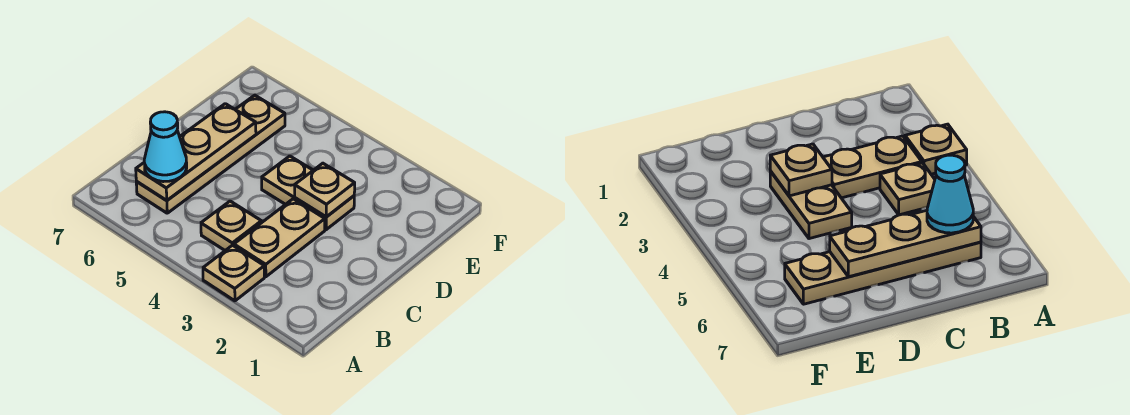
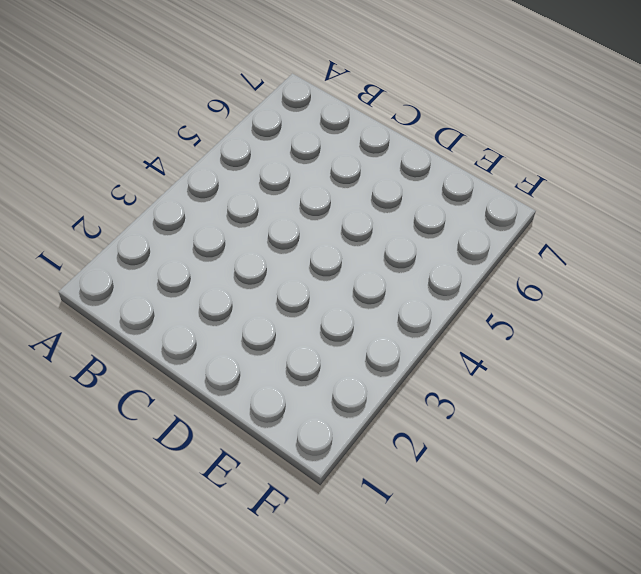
none -> tan 1x1 plate [203,245,264,301]
none -> tan 1x2 plate [234,199,325,277]

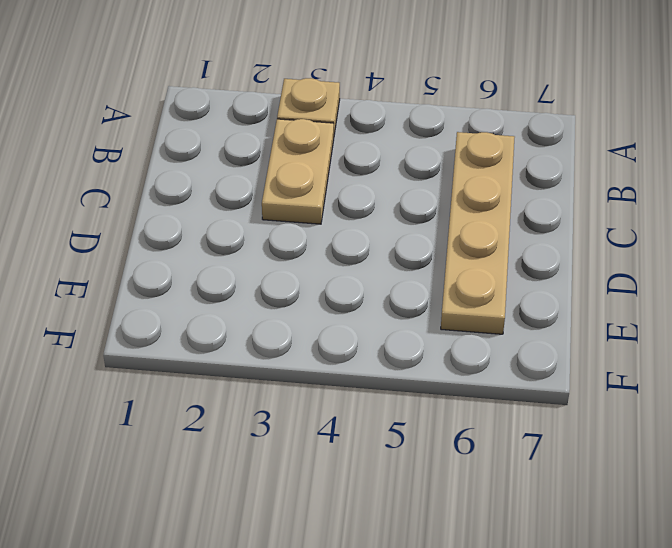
none -> tan 1x1 plate [201,201,261,250]
none -> tan 1x2 plate [262,156,354,230]

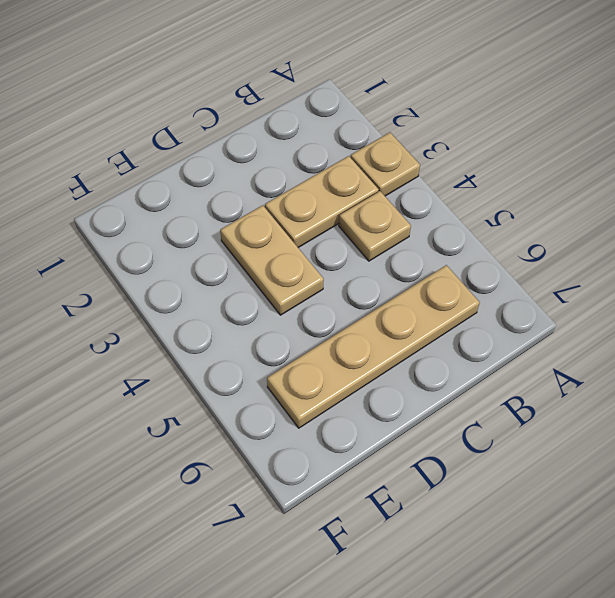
none -> tan 1x3 plate [136,104,256,200]
none -> tan 1x1 plate [295,163,355,217]

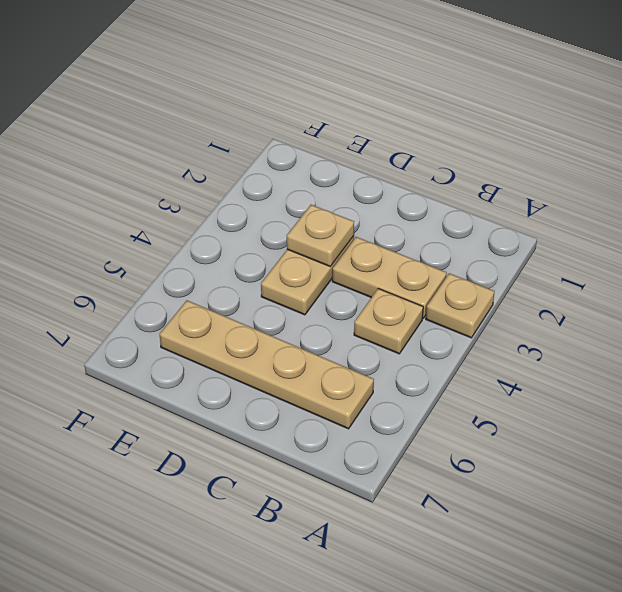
none -> tan 1x3 plate [136,104,256,200]
none -> cyan 1x1 cone [144,112,187,182]

